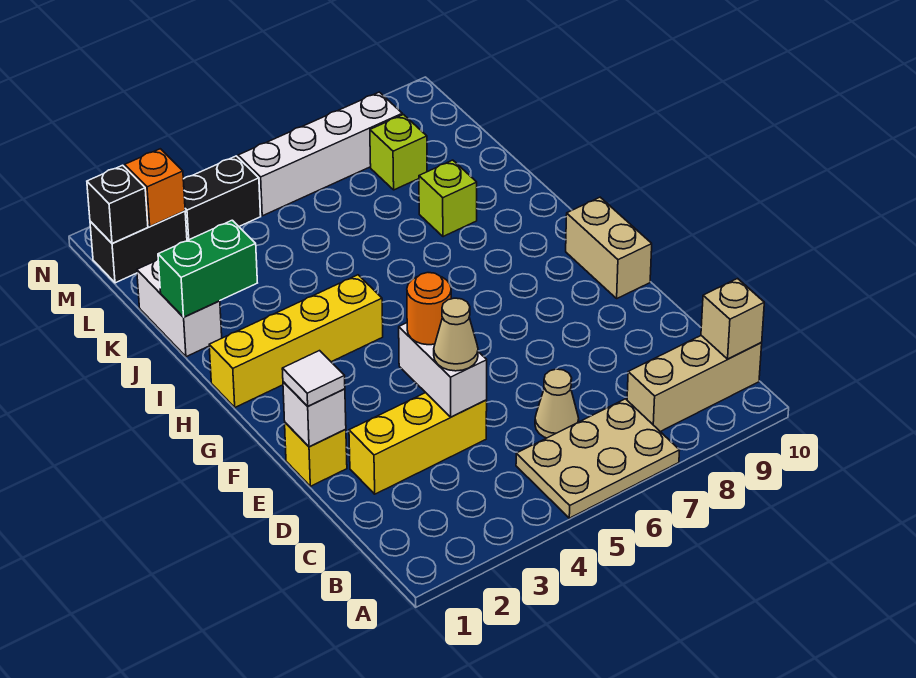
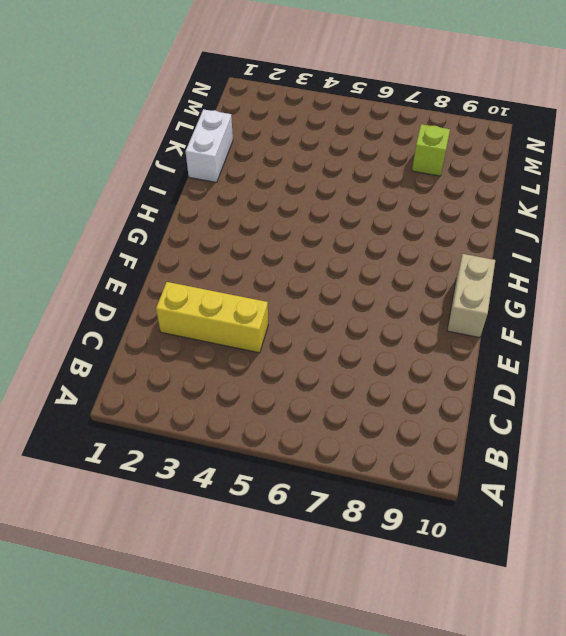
none -> tan 2x3 plate [516,399,680,518]
none -> tan 1x3 brick [627,336,762,432]
none -> tan 1x1 cone [535,369,579,438]

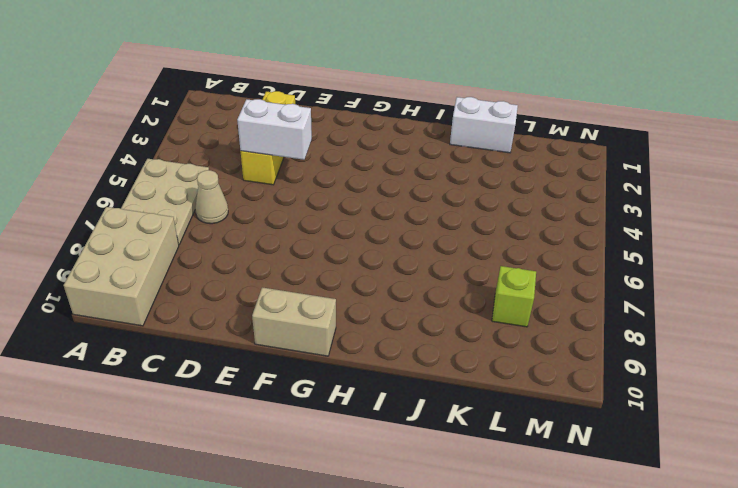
tan 2x3 brick [64,207,179,326] -> tan 1x3 brick [627,336,762,432]
none -> yellow 1x1 brick [285,423,347,486]
none -> yellow 1x4 brick [209,275,383,407]
none -> lime 1x1 brick [419,160,477,237]

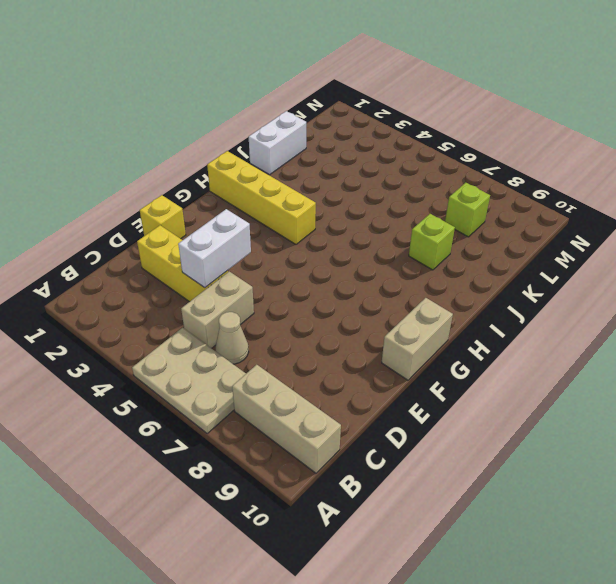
tan 1x2 brick [181,271,254,348] -> none
none -> black 1x2 brick [90,211,187,283]
none -> black 1x2 brick [183,156,261,240]
none -> white 1x4 brick [238,92,402,216]

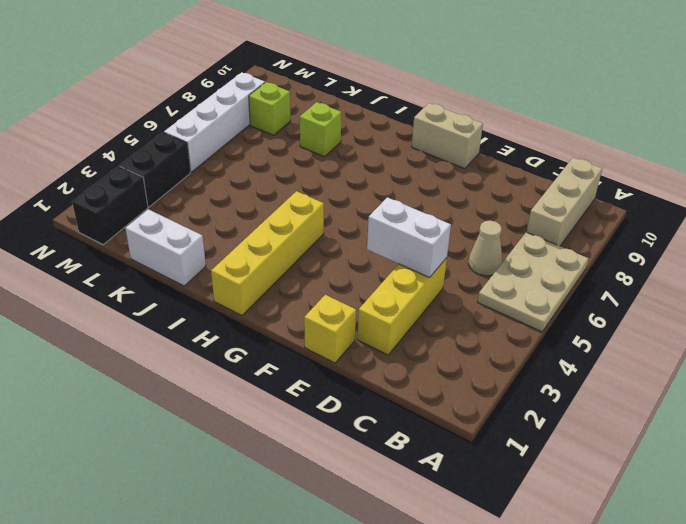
none -> tan 1x1 brick [701,279,764,359]
none -> white 1x1 brick [283,382,346,447]
none -> green 1x2 brick [158,220,257,317]

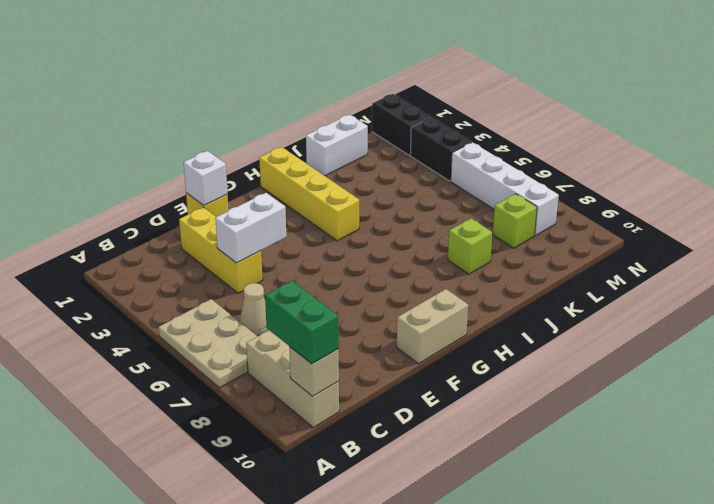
green 1x2 brick [265,281,339,364] -> green 1x2 brick moved to [158,220,257,317]
none -> black 1x1 brick [87,165,148,244]
none -> orange 1x1 brick [125,149,185,226]
none -> tan 1x1 cone [434,298,478,371]

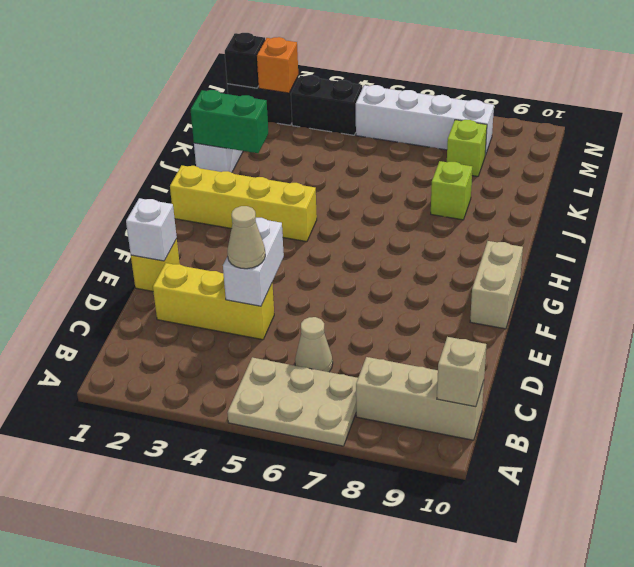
none -> white 1x1 tile [282,351,345,406]
none -> orange 1x1 round brick [407,273,451,345]

